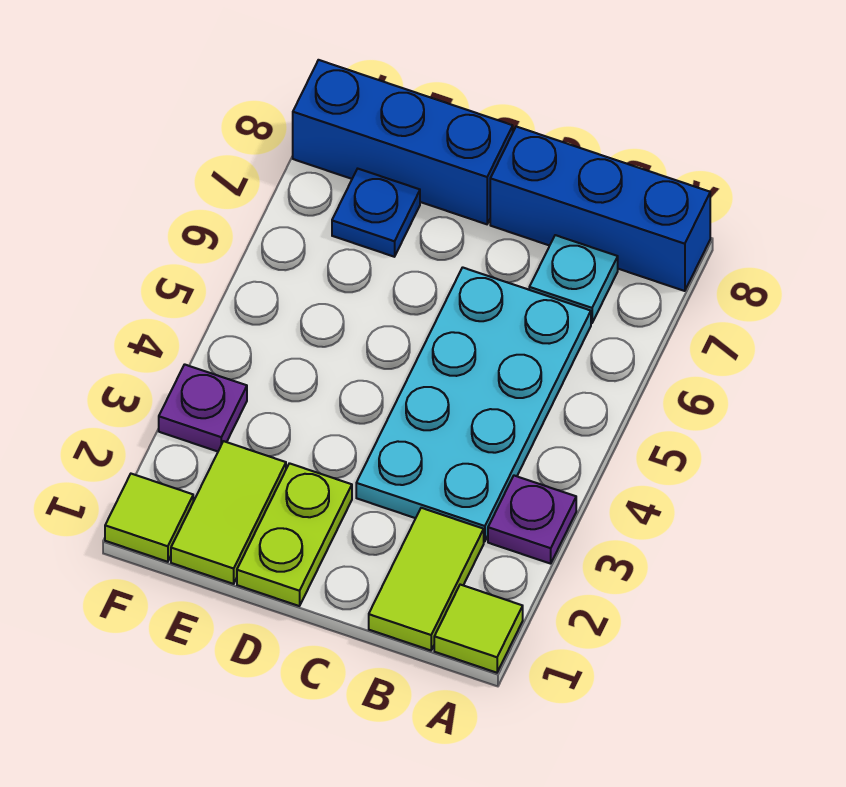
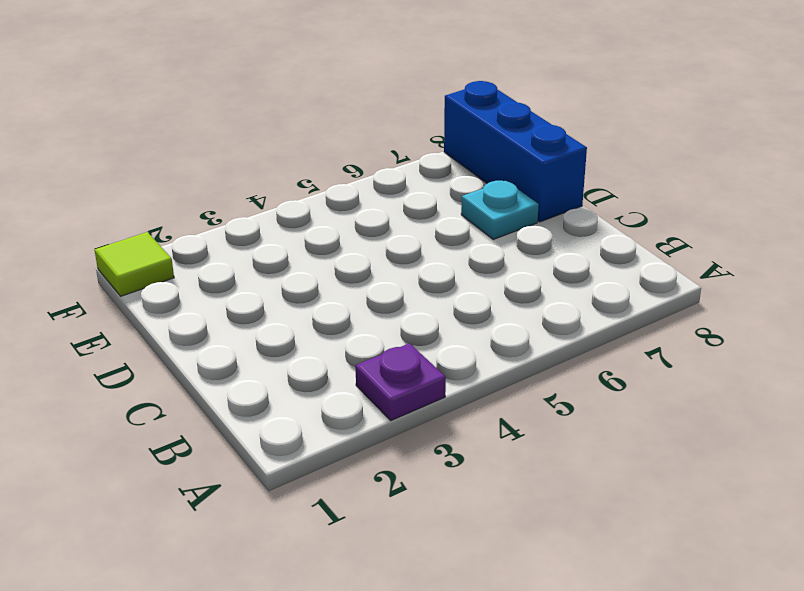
cyan 1x1 plate [461,180,539,239] -> cyan 1x1 plate moved to [529,235,618,323]
none -> lime 1x1 tile [434,585,523,673]
none -> blue 1x3 brick [490,127,710,291]
none -> lime 1x2 tile [369,508,484,650]

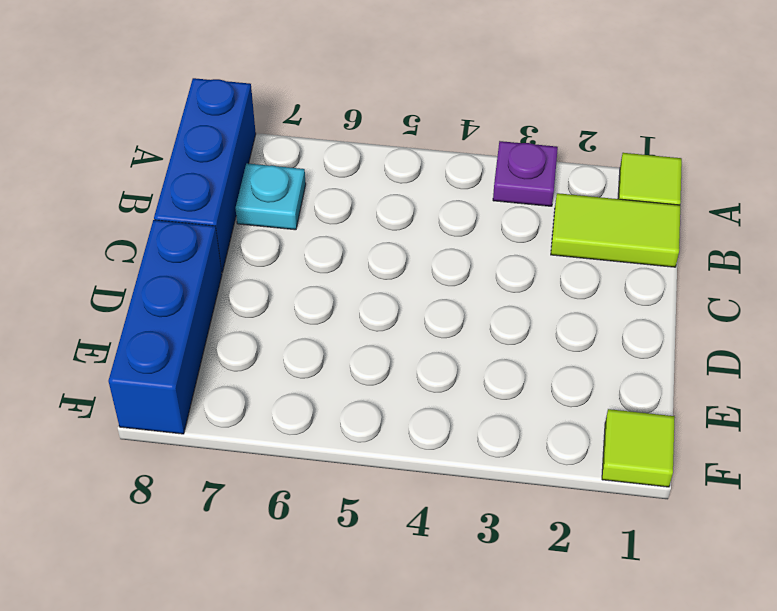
none -> cyan 2x4 plate [356,267,591,541]
none -> lime 1x2 plate [237,463,352,606]
none -> lime 1x2 tile [171,441,286,584]

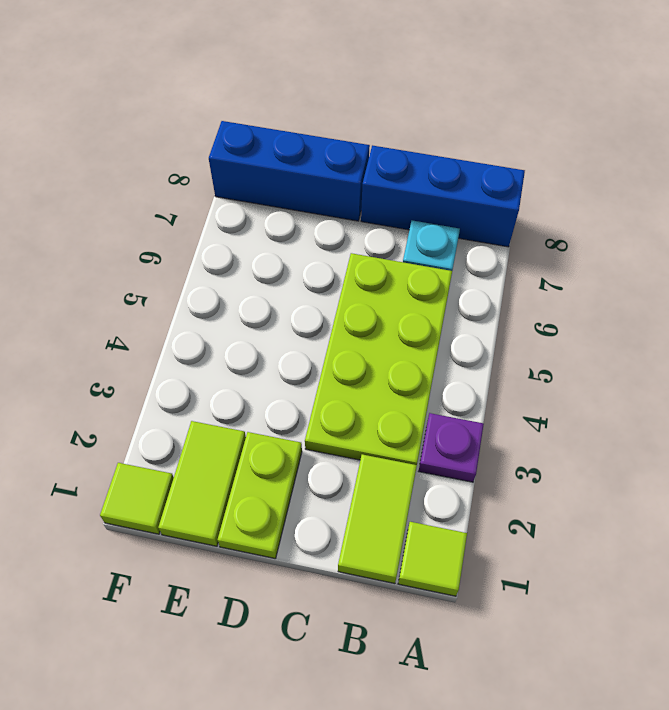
lime 2x4 plate [305,253,452,465] -> cyan 2x4 plate [356,267,591,541]
none -> blue 1x1 plate [332,169,420,257]
none -> purple 1x1 plate [159,364,247,451]

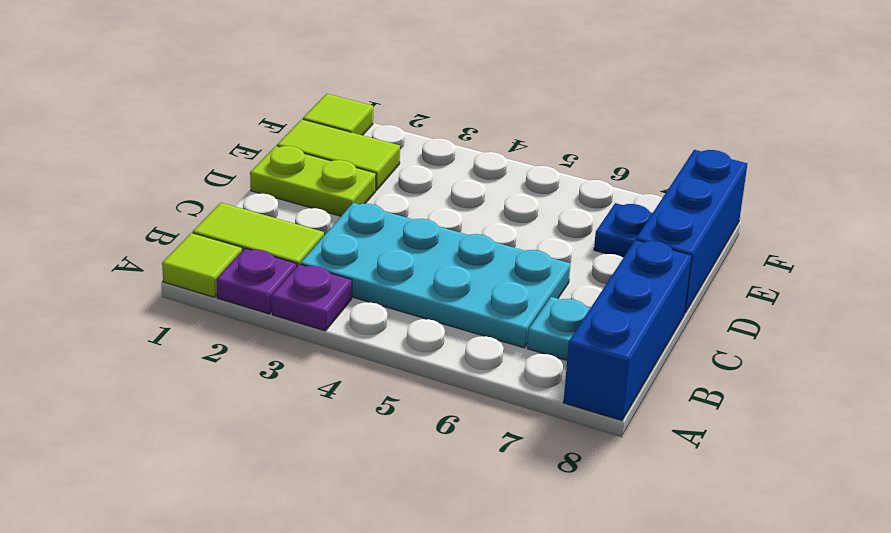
purple 1x1 plate [216,249,297,314] -> purple 1x1 plate moved to [159,364,247,451]

